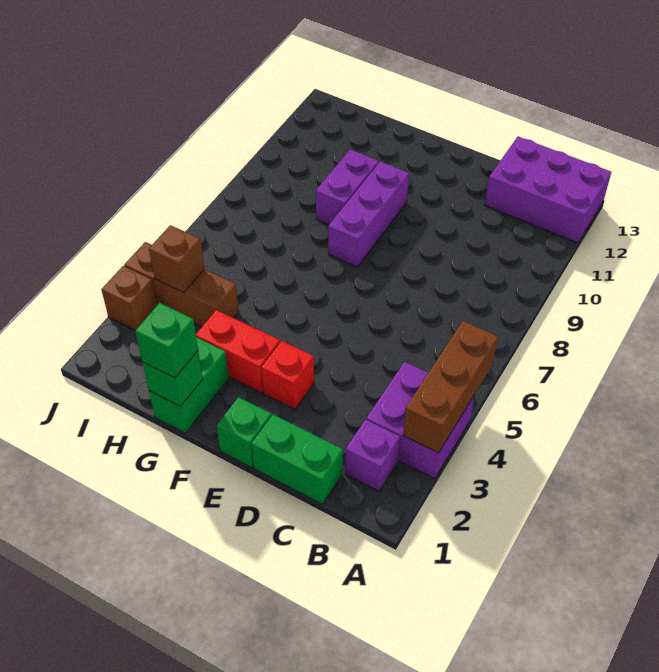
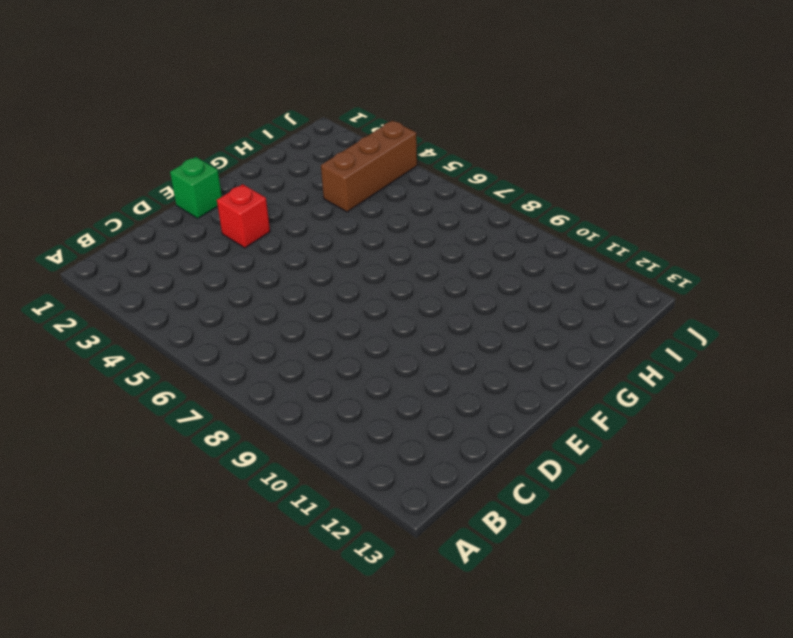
none -> purple 2x2 brick [366,362,475,479]
none -> purple 2x3 brick [485,137,611,243]
none -> purple 1x1 brick [345,420,400,491]

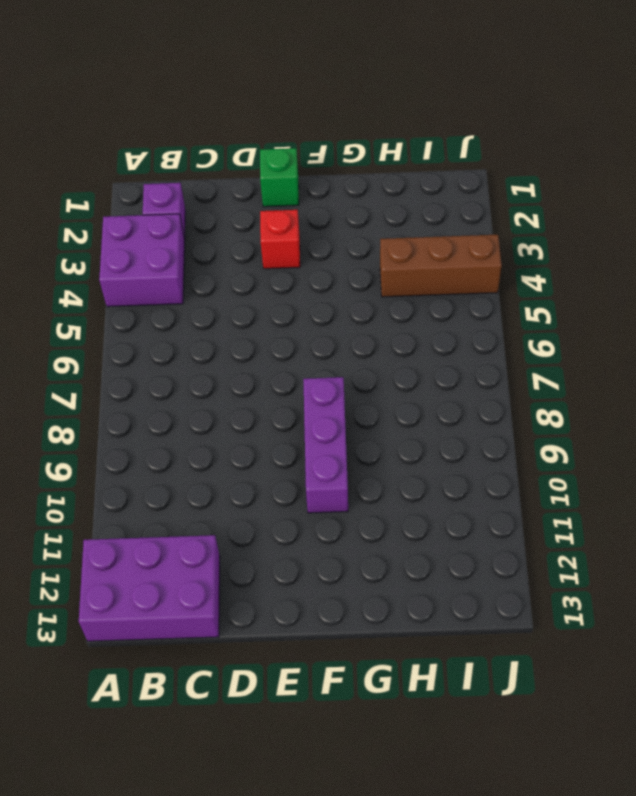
none -> green 1x2 brick [252,415,343,504]
none -> red 1x2 brick [196,310,280,393]
none -> green 1x2 brick [149,337,229,433]

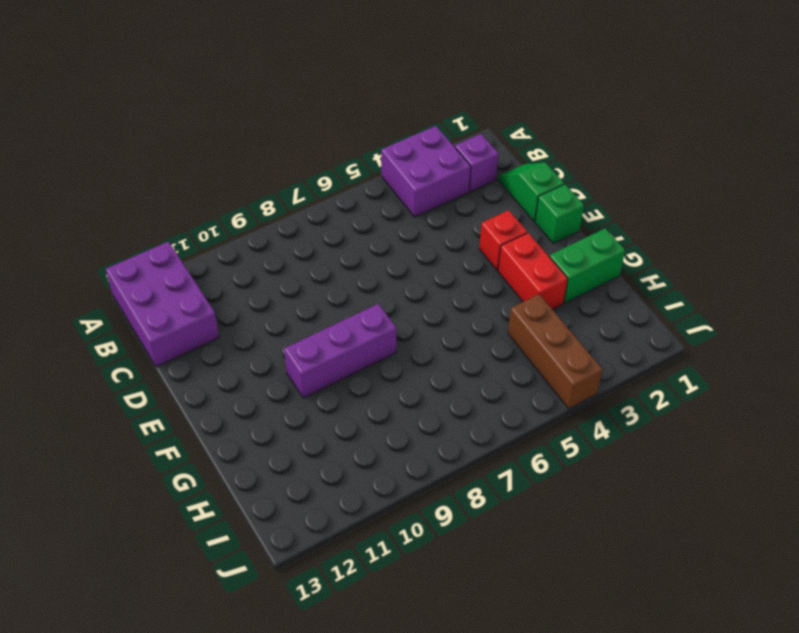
green 1x2 slope [498,162,564,222] -> green 1x2 brick [252,415,343,504]
none -> purple 1x2 brick [316,150,379,225]
none -> brown 1x1 brick [101,266,157,330]
none -> brown 1x3 brick [403,321,498,453]

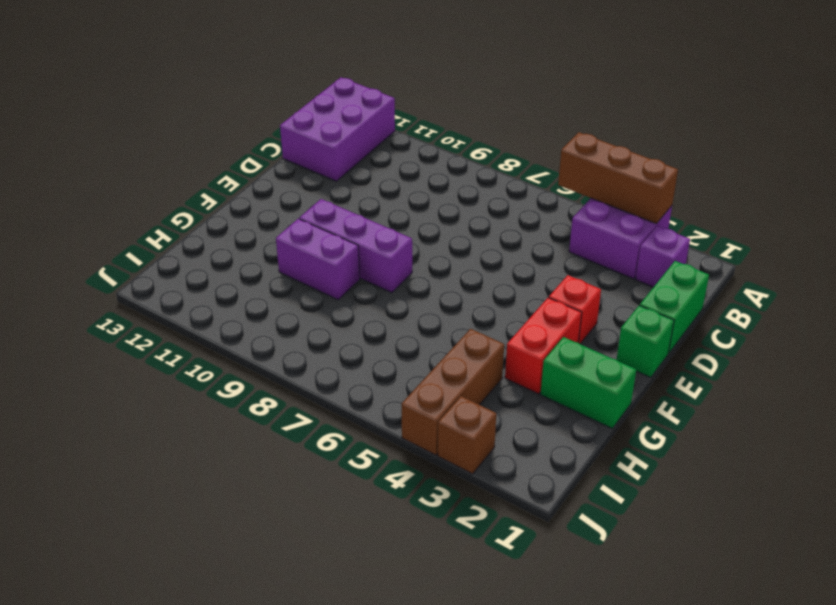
none -> green 1x1 brick [142,351,203,407]
none -> brown 1x1 brick [149,225,204,293]
none -> green 1x1 brick [135,303,198,378]

